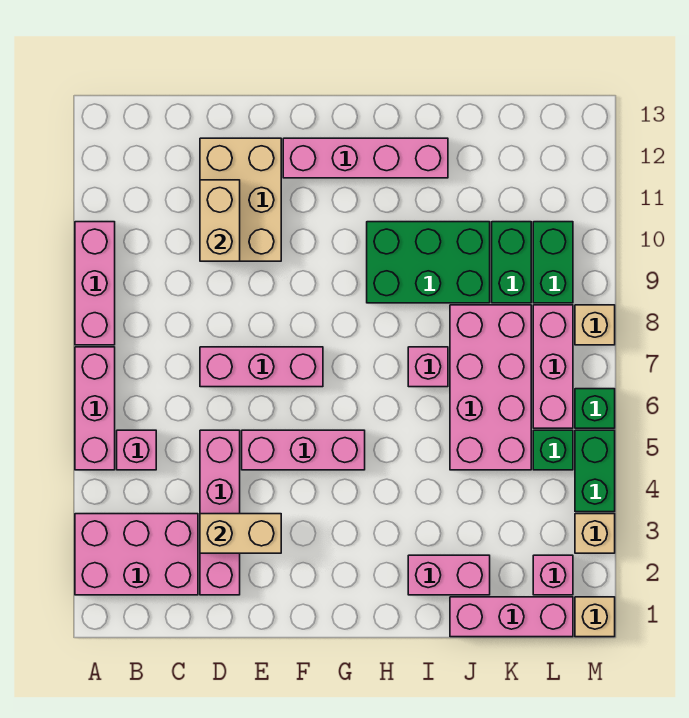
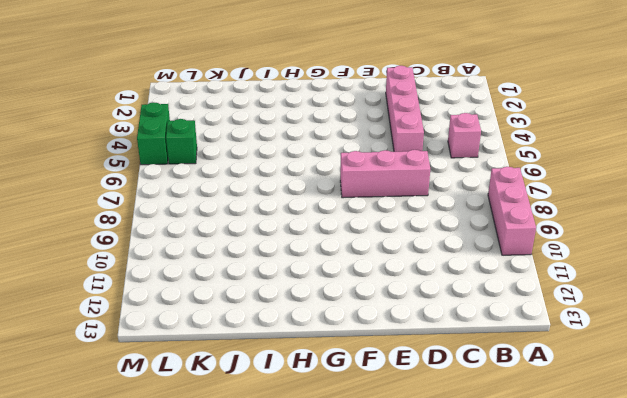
none -> pink 2x3 brick [75,514,198,595]
none -> pink 1x3 brick [75,347,115,470]
none -> tan 2x3 brick [200,138,281,261]

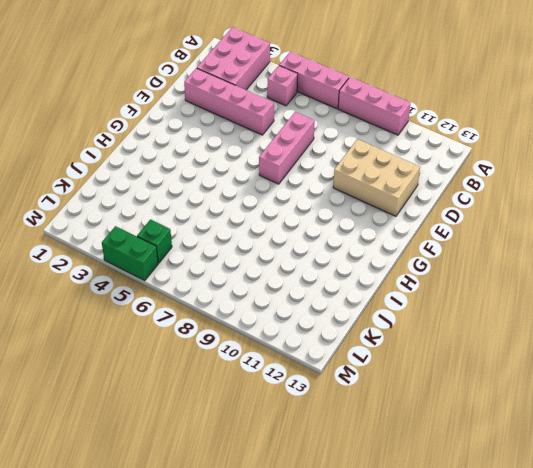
none -> pink 1x3 brick [242,430,365,470]
none -> pink 1x4 brick [283,138,448,178]
none -> green 2x3 brick [367,222,490,303]

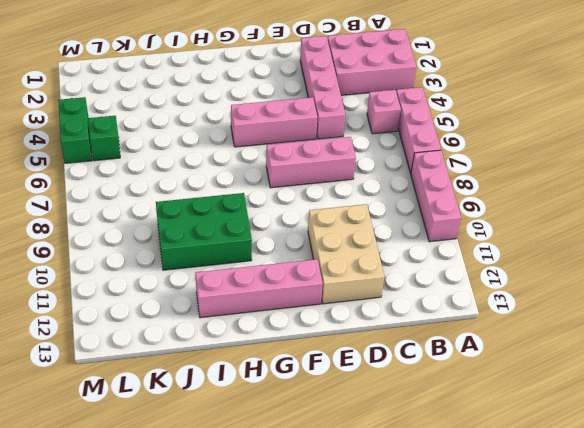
none -> pink 1x2 brick [408,555,490,595]
none -> pink 1x1 brick [408,347,448,387]
none -> pink 1x3 brick [450,597,573,637]

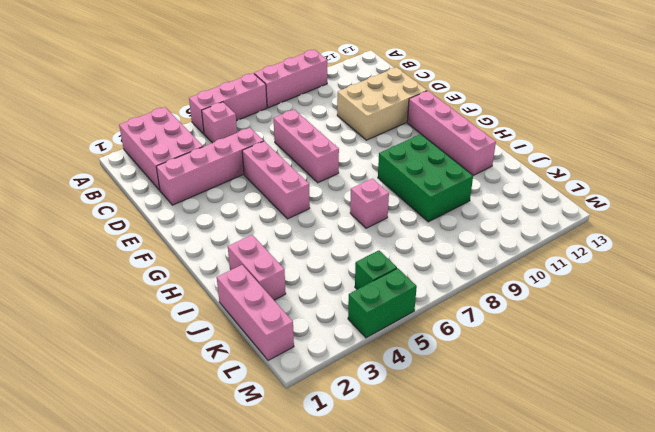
none -> pink 2x4 brick [450,305,531,470]
none -> green 1x2 brick [492,222,531,303]
none -> pink 1x1 brick [533,555,573,595]

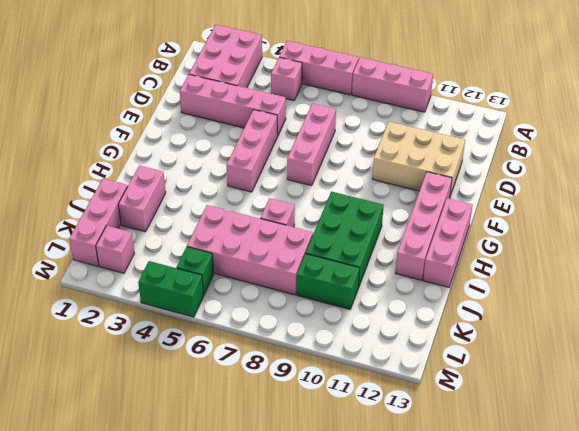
pink 1x3 brick [423,198,472,287] -> pink 1x3 brick turned to [533,305,573,428]
none -> green 1x2 brick [533,222,573,303]
none -> tan 1x1 brick [575,597,615,637]
none -> tan 1x1 brick [575,514,615,553]

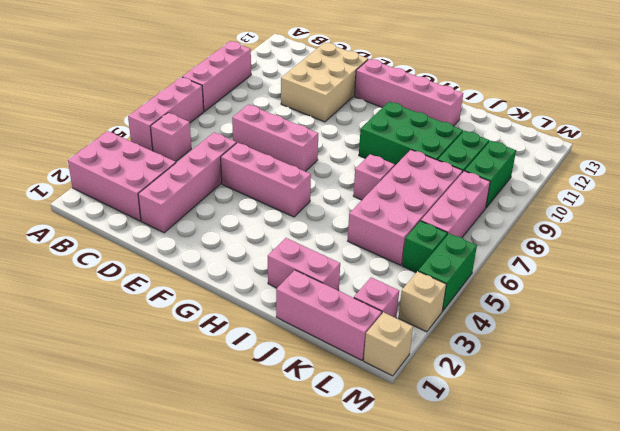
none -> green 1x1 brick [575,389,615,428]
none -> tan 1x1 brick [575,305,615,345]
none -> tan 1x2 brick [200,514,281,553]

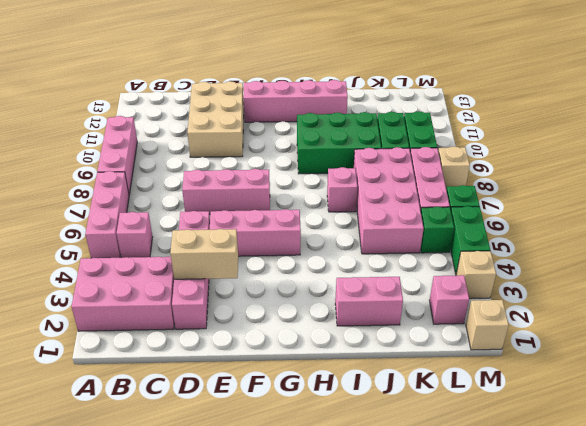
none -> pink 1x3 brick [450,597,573,637]
none -> tan 1x2 brick [200,180,240,261]

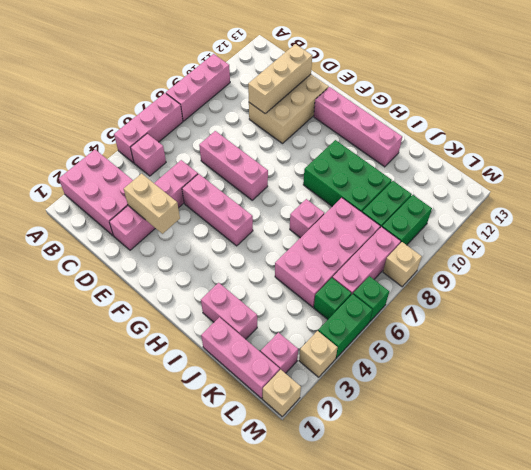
tan 1x3 brick [248,44,312,113] -> tan 1x2 brick [200,180,240,261]

